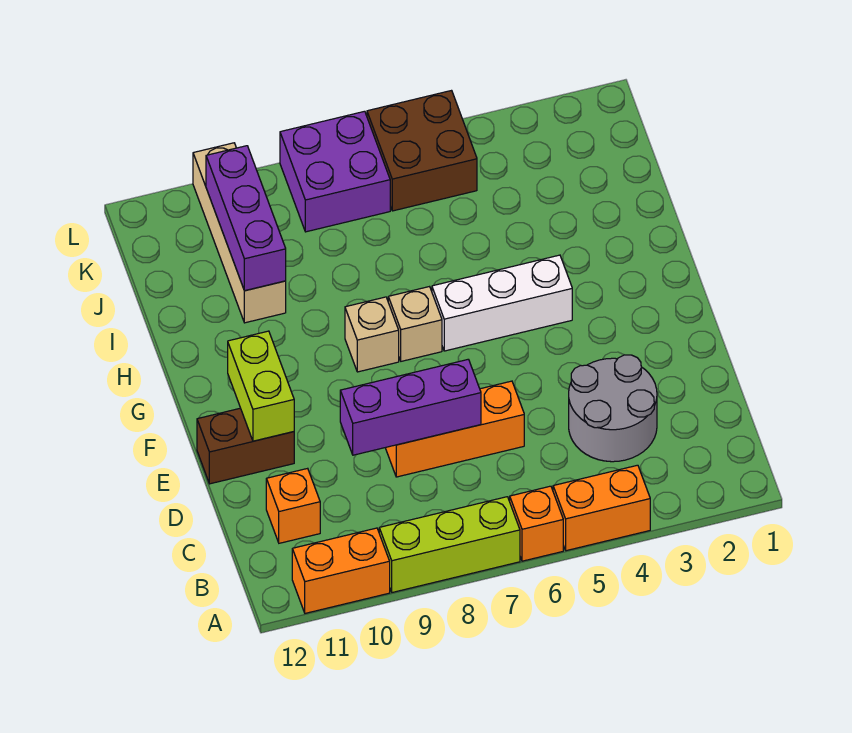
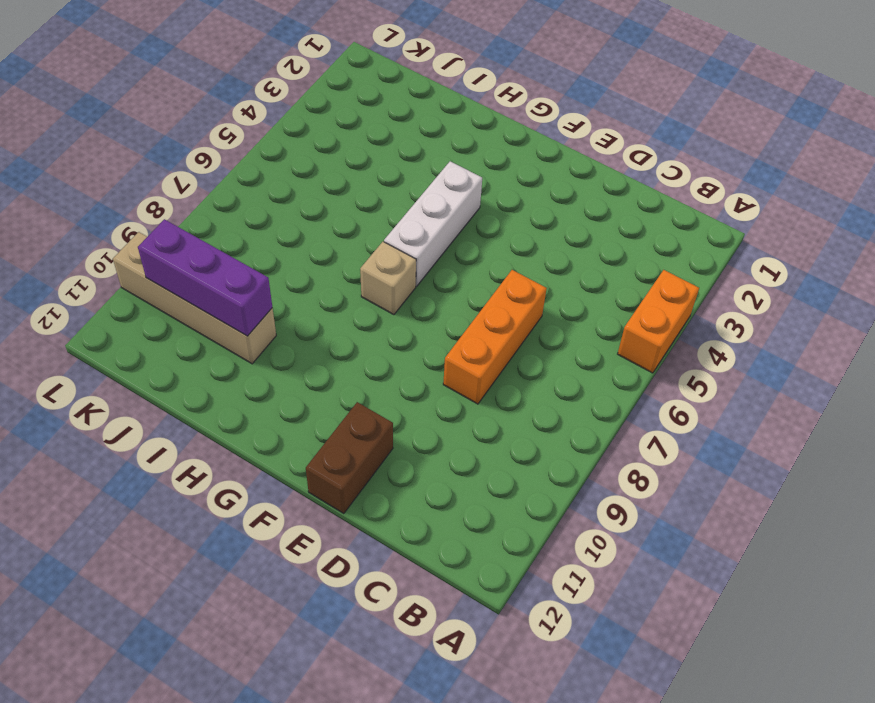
none -> orange 1x1 brick [510,486,563,561]
none -> lime 1x3 brick [379,497,520,592]
none -> orange 1x2 brick [292,528,390,613]

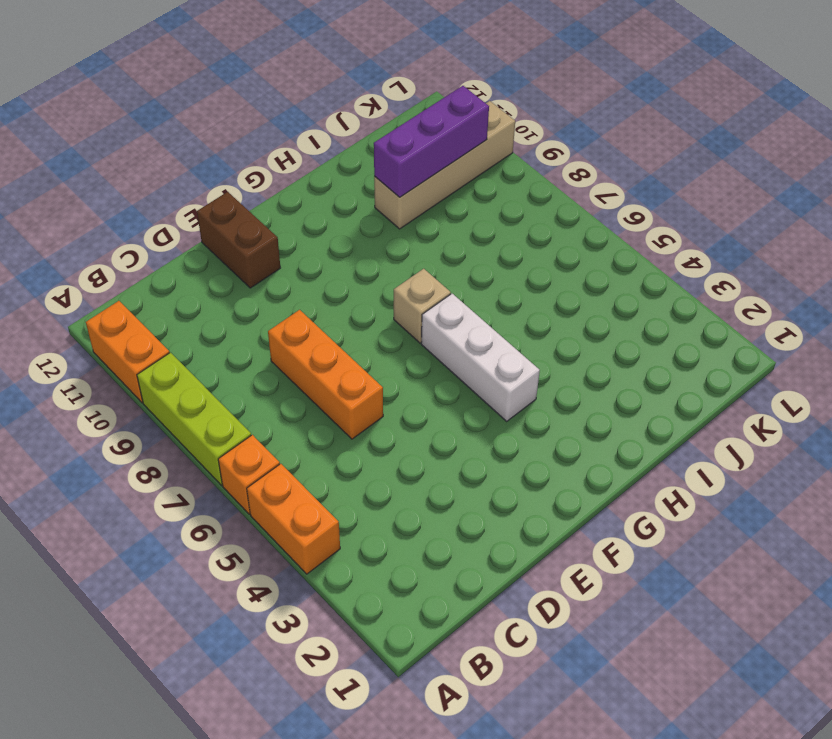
none -> grey 2x2 round brick [569,355,657,462]
none -> orange 1x1 brick [266,468,320,543]
none -> tan 1x1 brick [345,297,399,372]

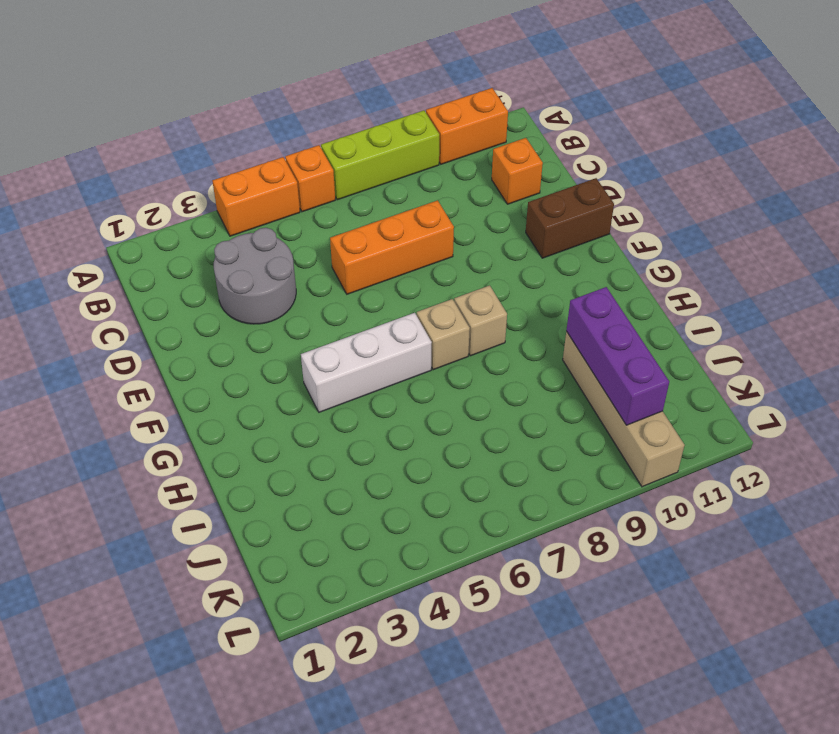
none -> brown 2x2 brick [367,91,477,211]
none -> purple 2x2 brick [280,111,390,232]
none -> purple 1x3 brick [340,359,481,455]

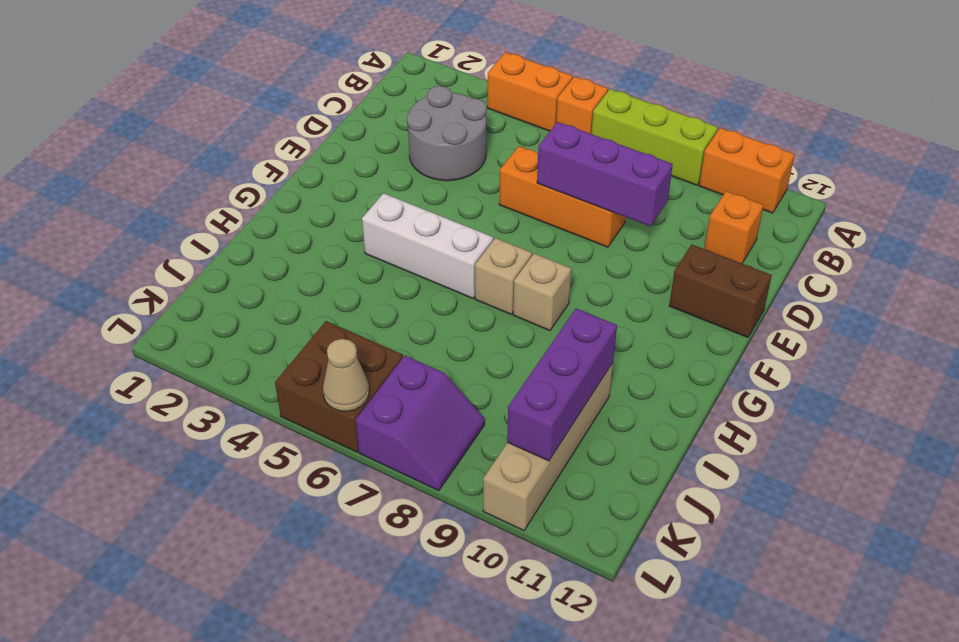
purple 2x2 slope [356,356,485,491] -> purple 2x2 brick [280,111,390,232]
tan 1x1 cone [323,339,369,411] -> none
none -> lime 1x2 brick [228,331,294,441]

